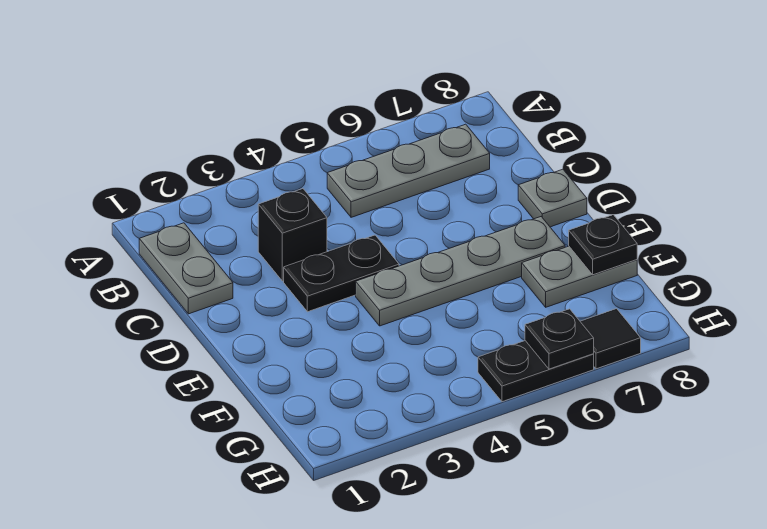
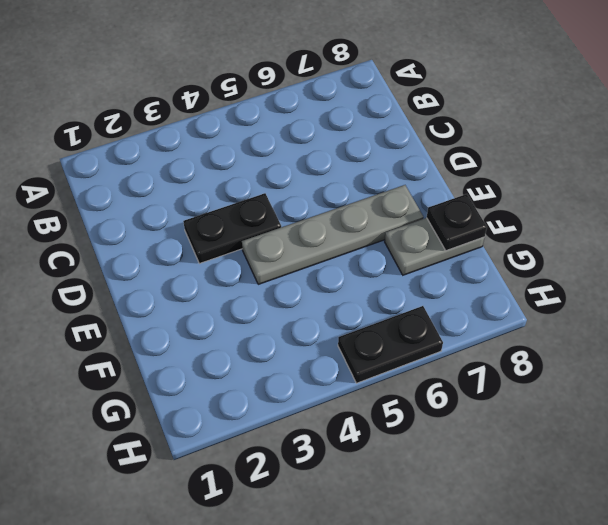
none -> grey 1x2 plate [139,223,233,314]
none -> grey 1x3 plate [327,124,490,217]

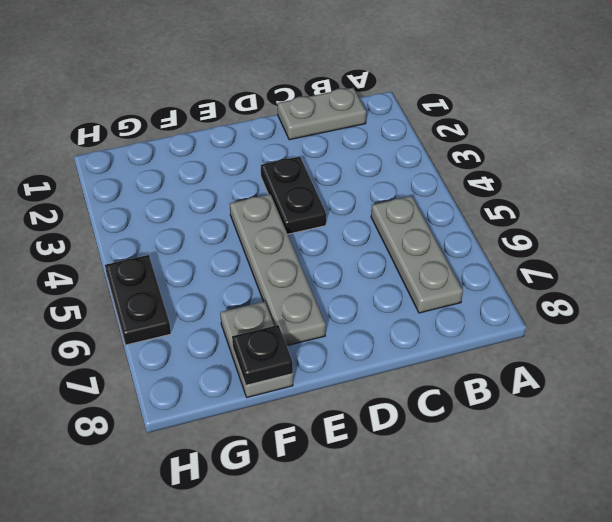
none -> black 1x1 brick [258,189,327,281]
none -> grey 1x1 plate [518,169,587,227]

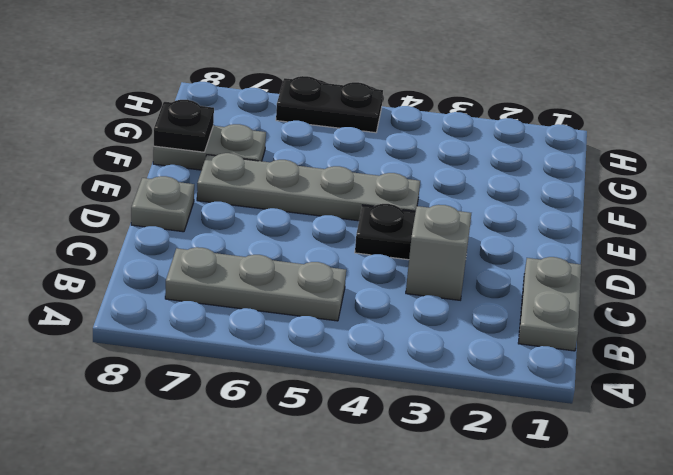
grey 1x1 brick [406,205,471,300] -> black 1x1 brick [258,189,327,281]
none -> black 1x1 tile [580,309,641,369]
none -> black 1x1 plate [525,309,594,369]

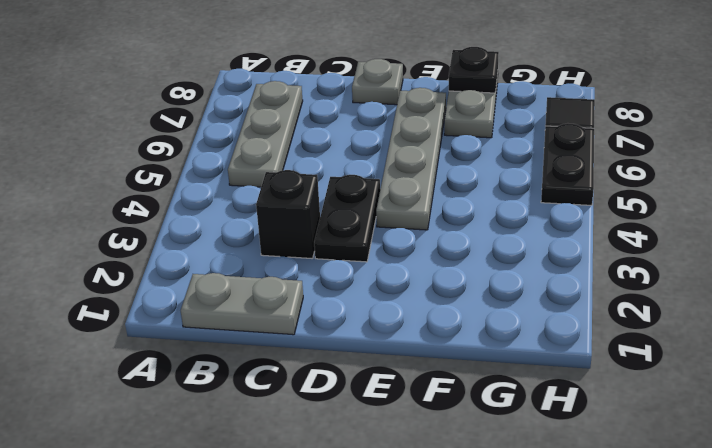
none -> black 1x1 plate [525,309,594,369]

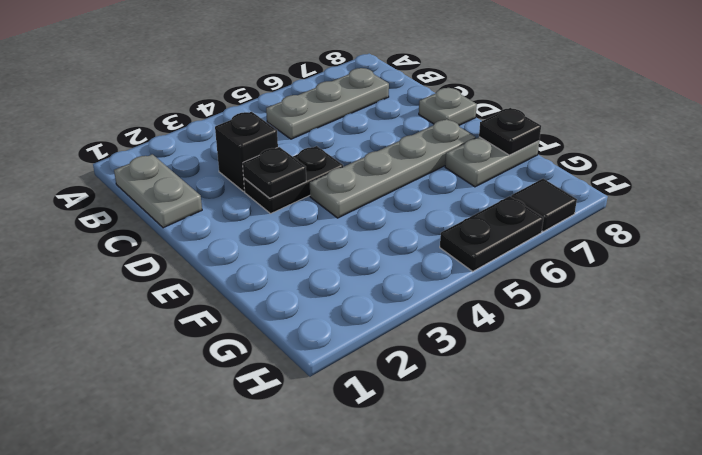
black 1x1 plate [243,147,306,198] -> black 1x1 plate moved to [525,309,594,369]

